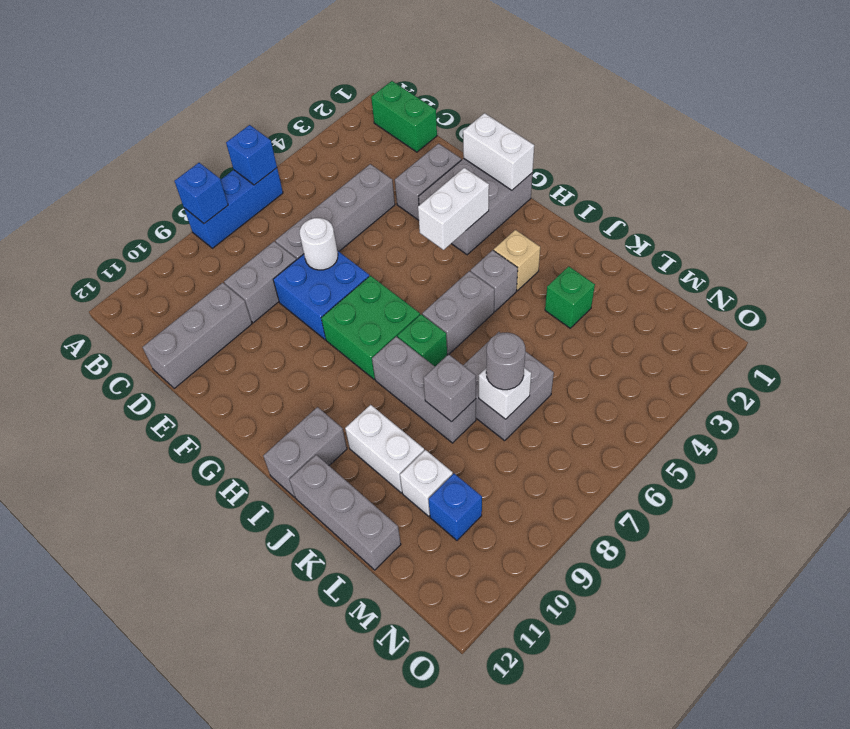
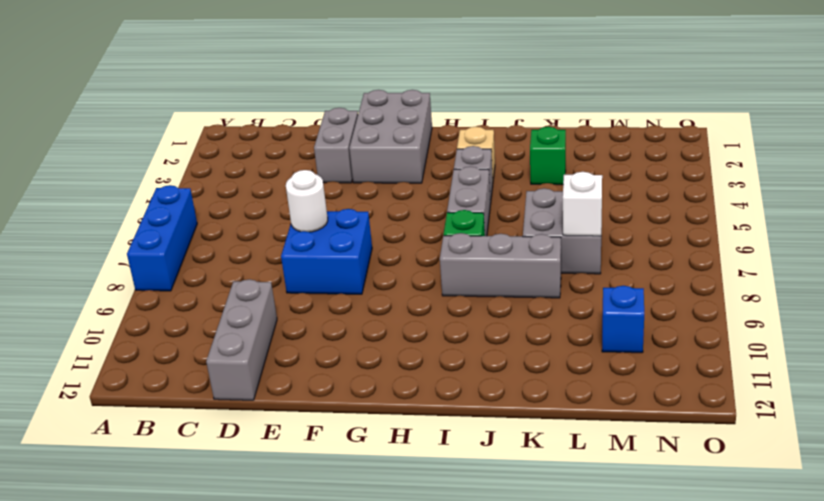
none -> green 1x2 brick [371,81,437,152]
none -> grey 1x4 brick [275,164,395,260]
none -> grey 1x2 brick [224,241,296,323]

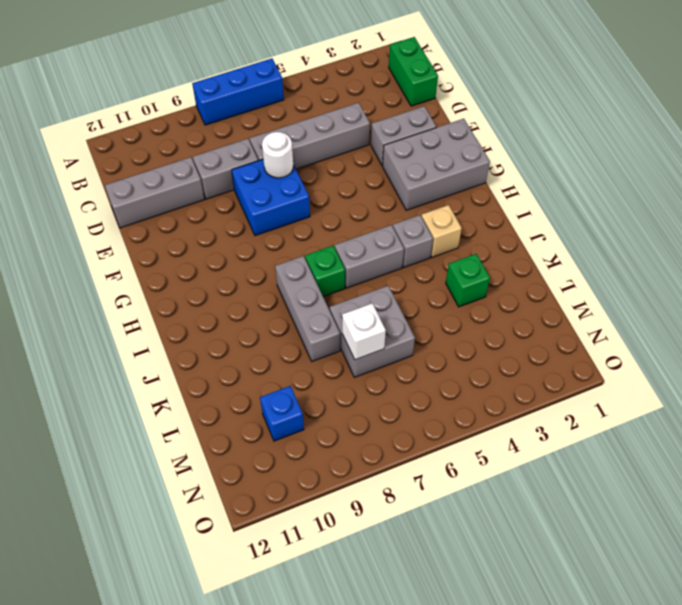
none -> green 2x2 brick [321,276,420,379]
none -> grey 1x2 brick [263,407,347,497]
none -> white 1x2 brick [345,405,424,493]

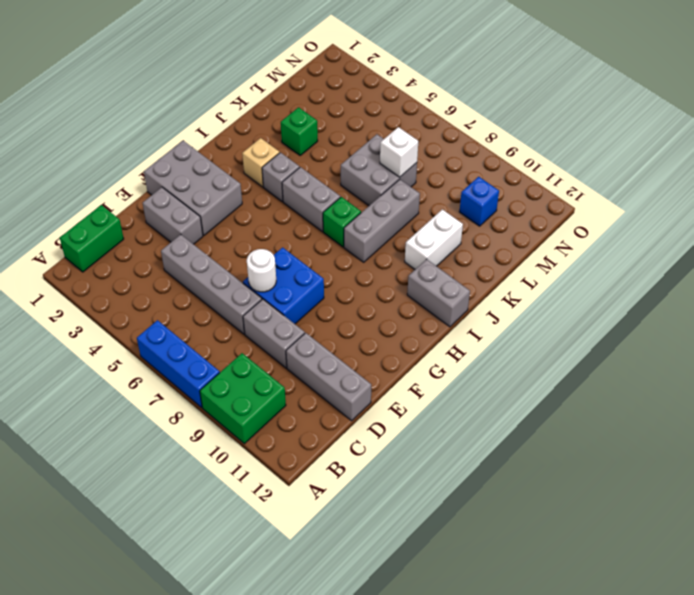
green 2x2 brick [200,353,286,444] -> green 2x2 brick moved to [321,276,420,379]
none -> grey 1x3 brick [289,455,401,570]
none -> white 1x1 brick [400,450,453,516]
none -> blue 1x1 brick [226,125,277,185]

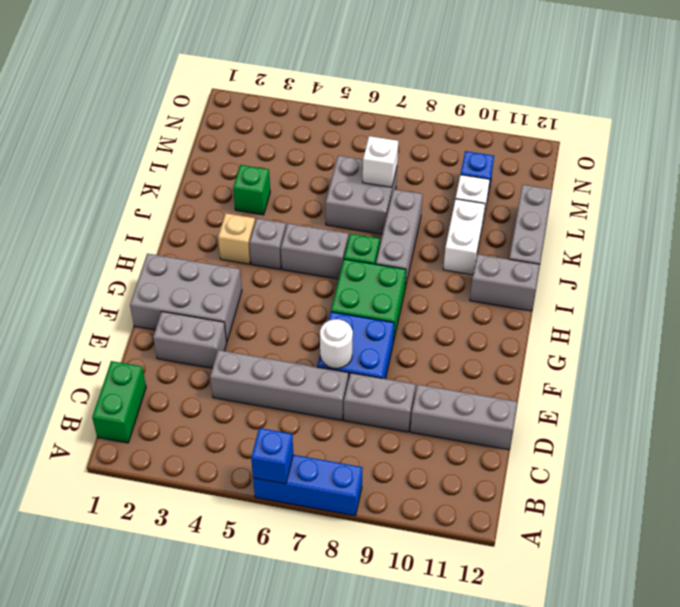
none -> blue 1x1 brick [174,163,228,224]
none -> white 1x2 brick [463,113,534,190]
none -> white 1x2 brick [418,168,489,250]

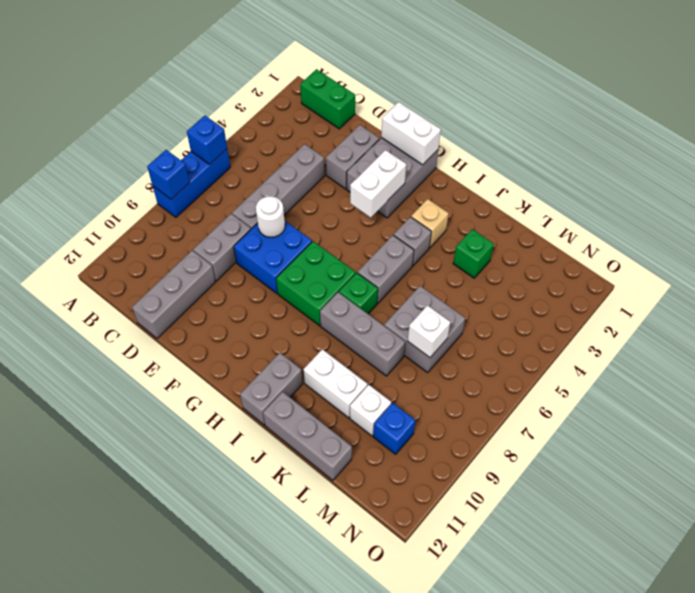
none -> grey 1x1 brick [423,354,476,422]
none -> grey 1x1 round brick [486,333,525,390]

